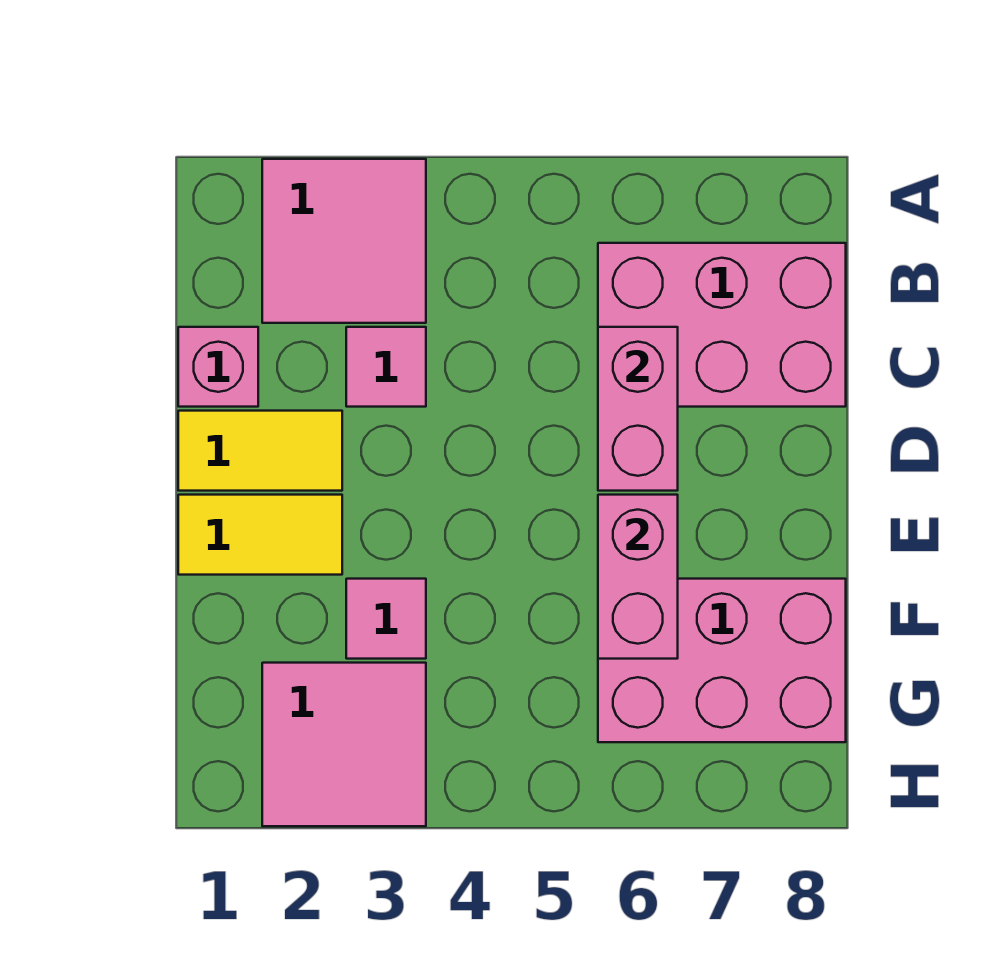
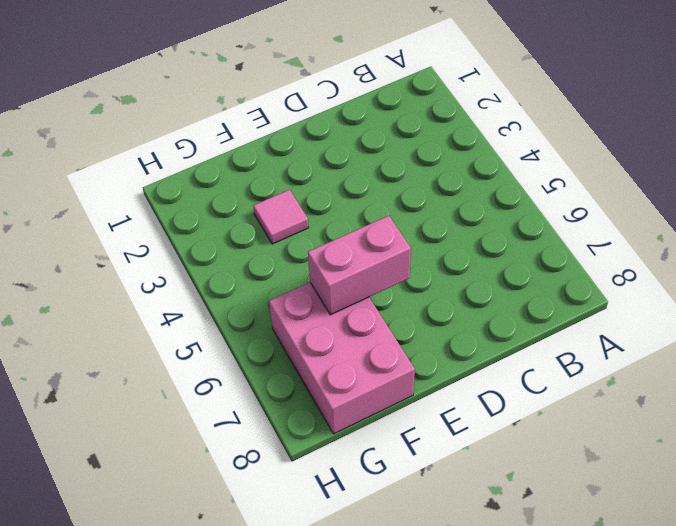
none -> pink 2x2 tile [262,159,426,323]
none -> pink 2x3 brick [598,243,846,407]

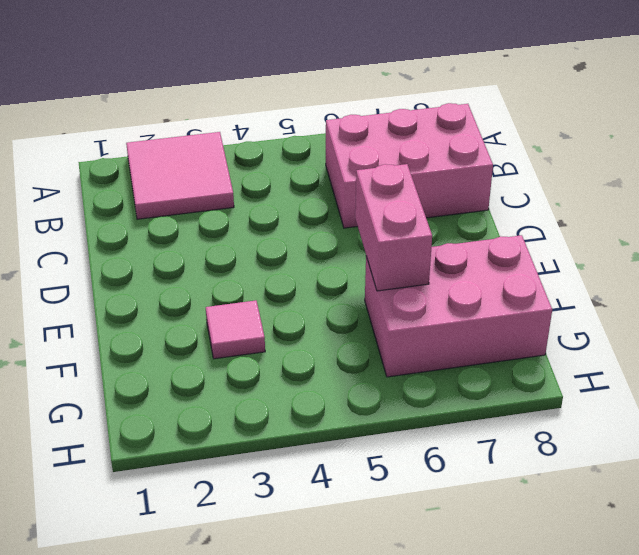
none -> pink 1x1 brick [178,327,258,407]
none -> pink 1x1 tile [346,327,426,407]

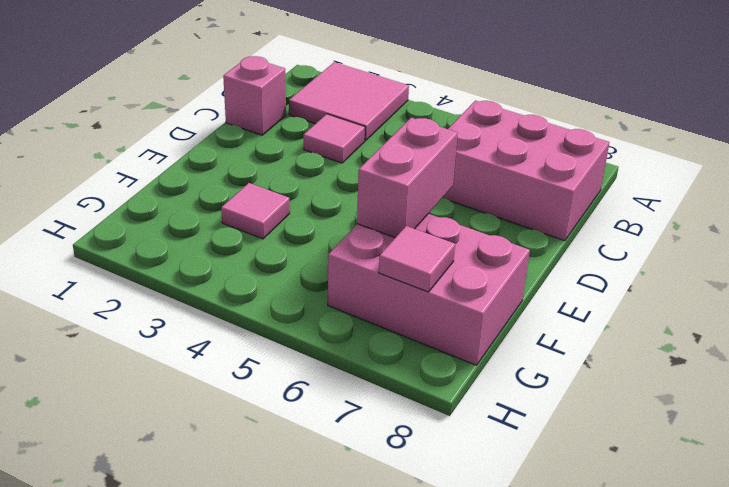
pink 1x1 tile [379,226,455,292] -> none
none -> yellow 1x2 tile [178,411,342,491]
none -> yellow 1x2 tile [178,495,342,575]

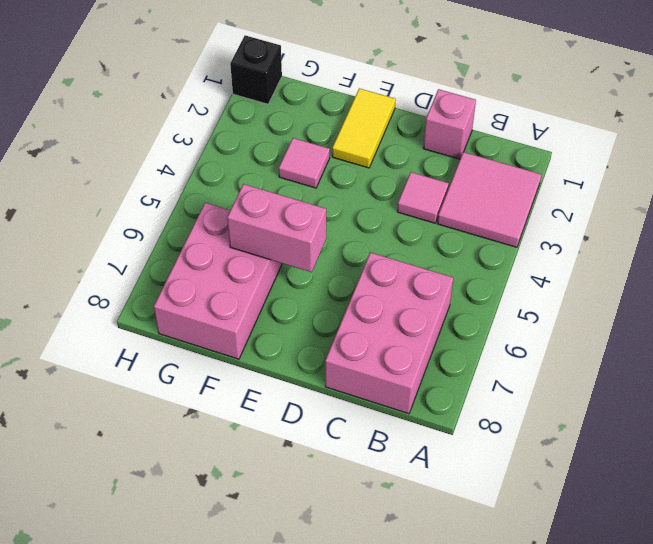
black 1x1 brick [230,35,282,104] -> none
none -> yellow 1x2 tile [178,411,342,491]
none -> pink 2x2 tile [262,663,426,826]

